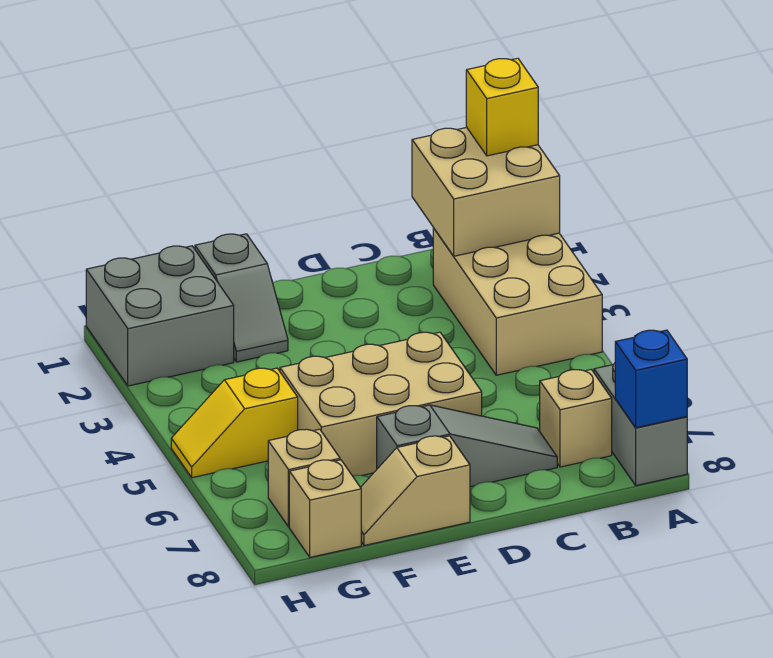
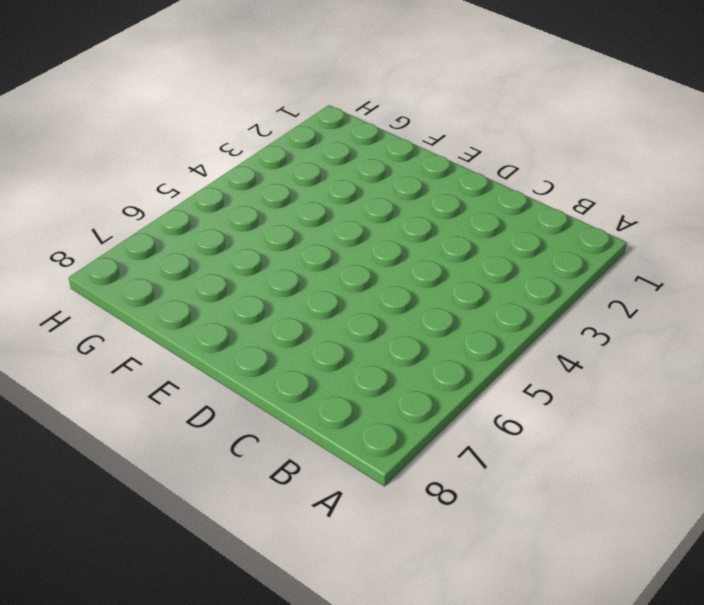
none -> tan 2x3 brick [433,228,602,375]
none -> grey 1x2 brick [594,363,687,486]
none -> tan 1x1 brick [540,370,612,467]

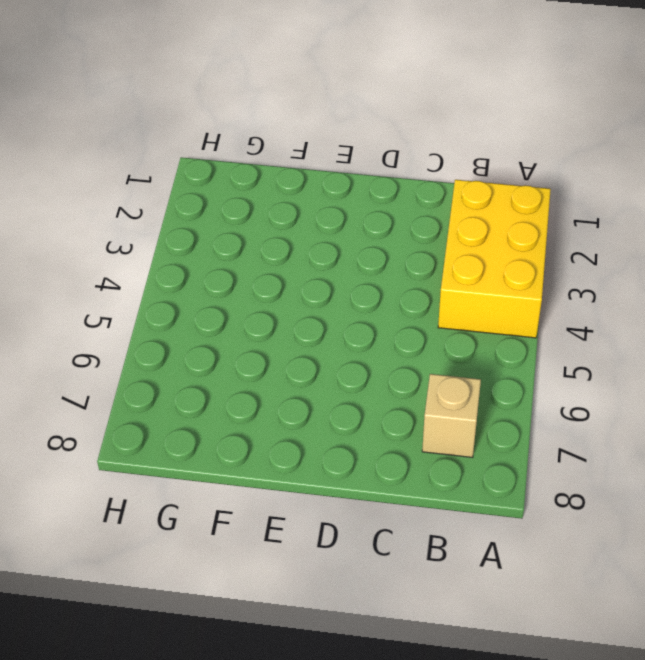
yellow 2x3 brick [438,180,551,338] -> tan 2x3 brick [433,228,602,375]
none -> grey 1x2 brick [594,363,687,486]
none -> grey 1x3 slope [377,405,557,487]
none -> tan 2x3 brick [280,332,482,476]

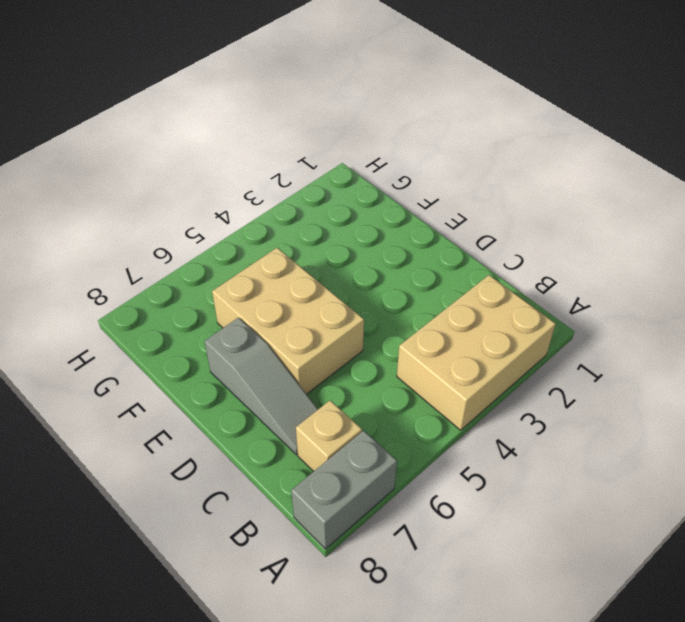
none -> tan 1x2 slope [360,436,470,545]
none -> grey 1x2 slope [195,234,288,362]
none -> grey 2x2 brick [86,246,234,386]

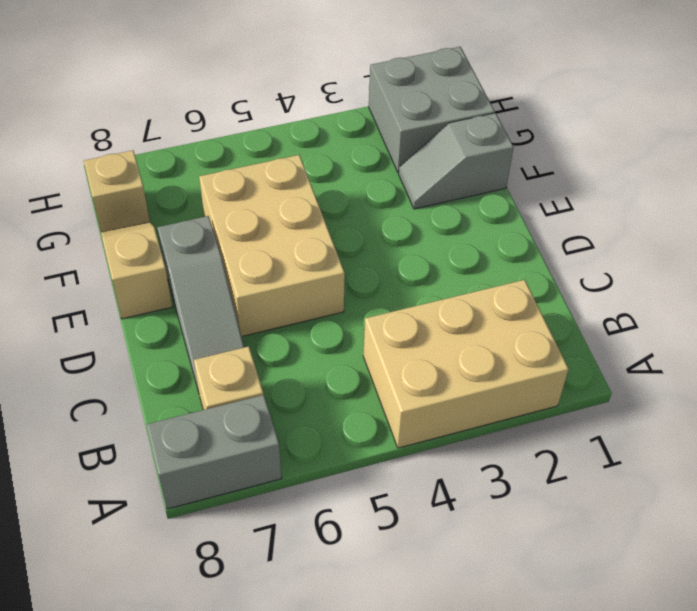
none -> yellow 1x2 slope [171,368,298,478]
none -> tan 1x1 brick [268,429,340,527]
none -> tan 2x2 brick [412,127,560,256]

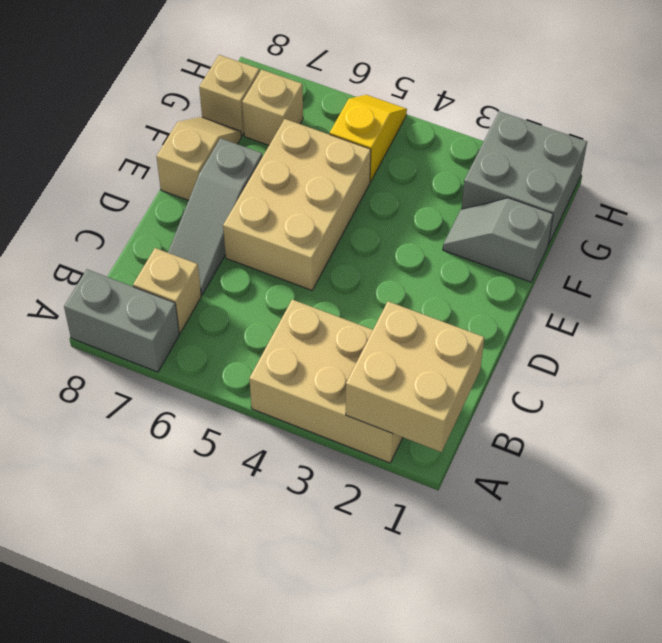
none -> blue 1x1 brick [615,330,687,428]
none -> yellow 1x1 brick [466,58,538,156]

